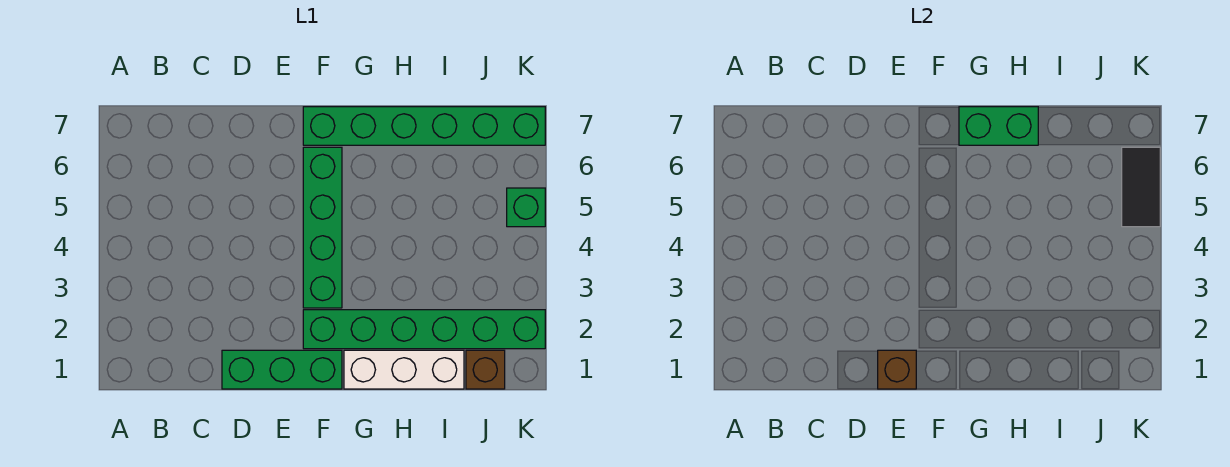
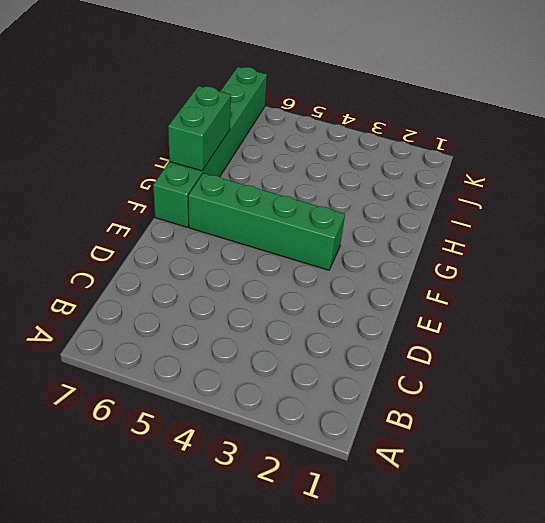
none -> green 1x3 brick [222,350,342,389]
none -> green 1x6 brick [303,310,545,349]

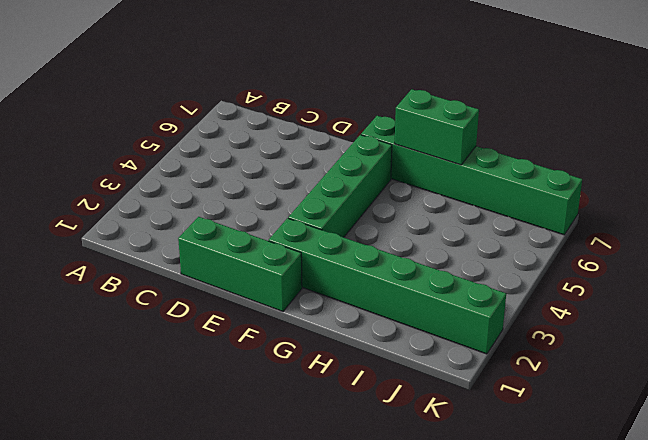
none -> white 1x3 brick [344,350,464,389]
none -> brown 1x1 brick [466,350,505,389]

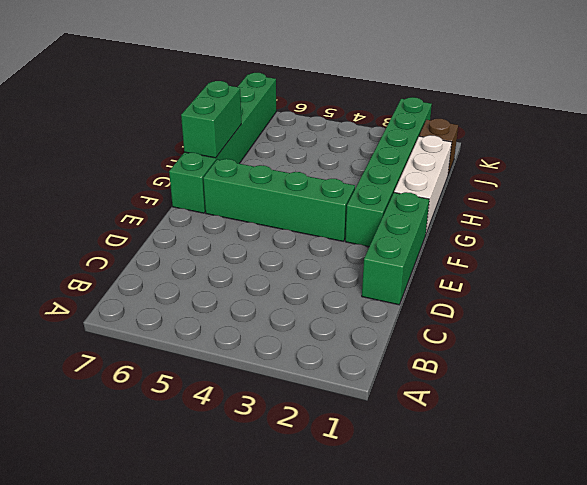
none -> green 1x1 brick [507,188,545,227]
none -> brown 1x1 brick [878,350,916,389]

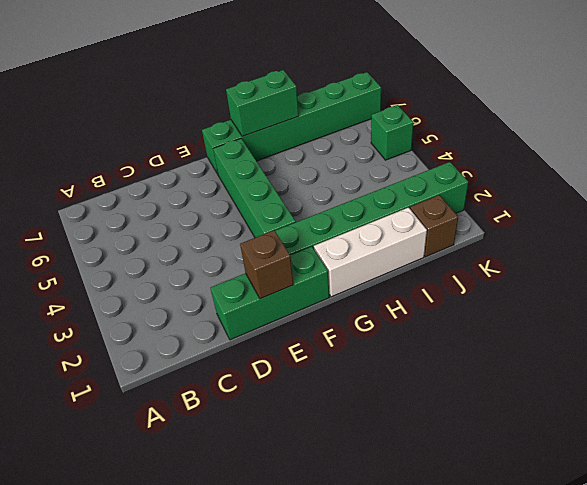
none -> black 1x2 tile [1122,147,1160,227]

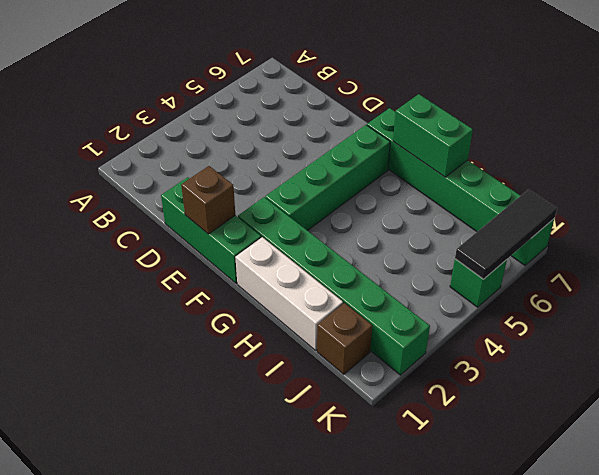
black 1x3 tile [455,189,557,279] -> black 1x2 tile [1122,147,1160,227]

